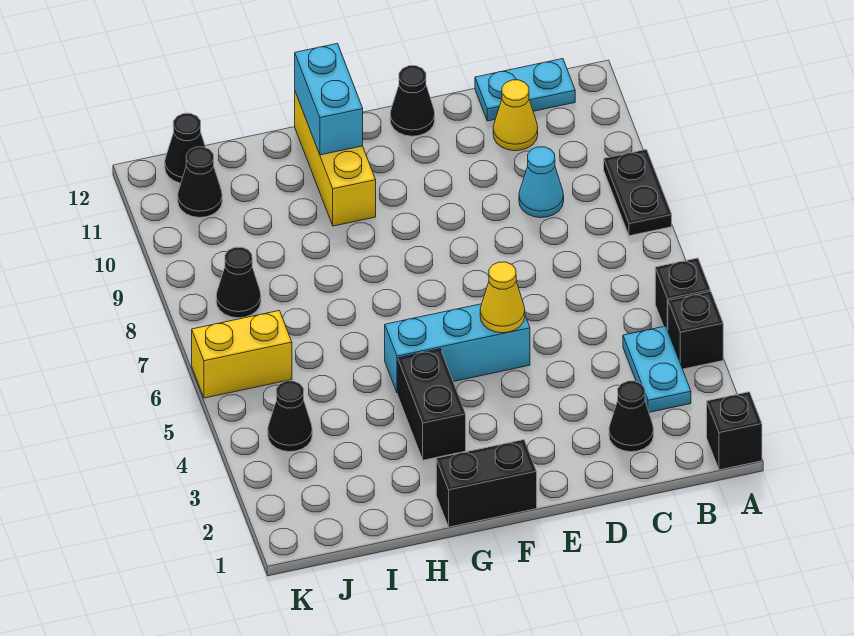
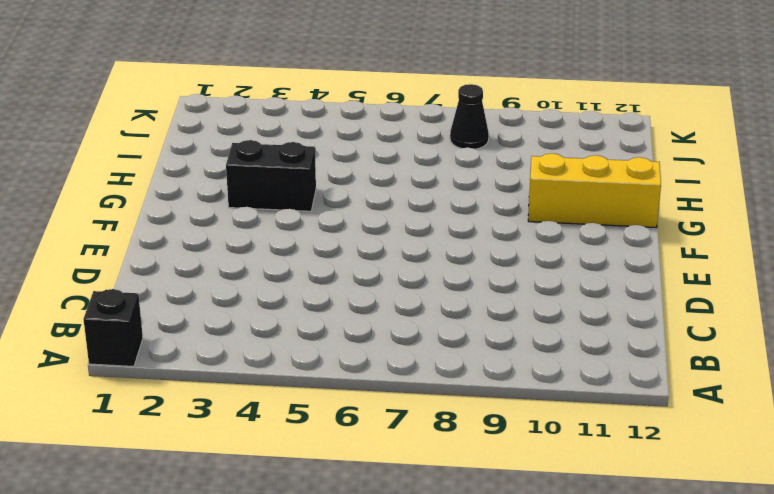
none -> black 1x1 brick [668,291,723,369]
none -> black 1x1 brick [655,258,710,330]
none -> black 1x2 plate [604,149,672,236]

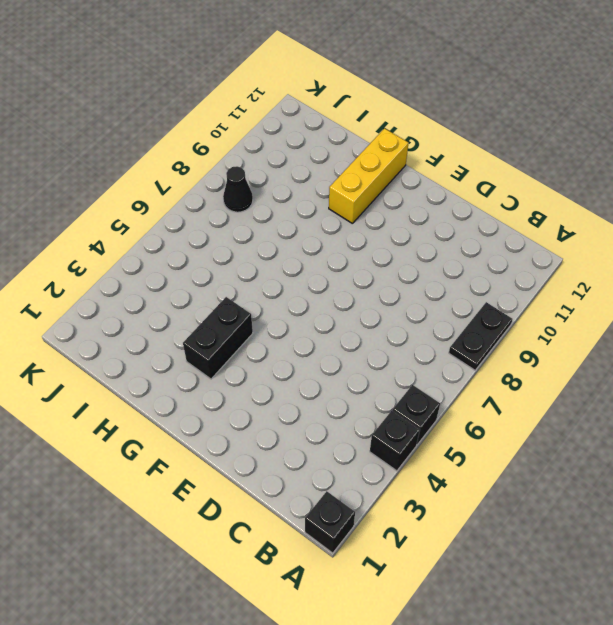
none -> cyan 1x2 plate [623,326,691,412]
none -> cyan 1x2 plate [475,59,575,121]
none -> black 1x1 cone [609,381,654,452]

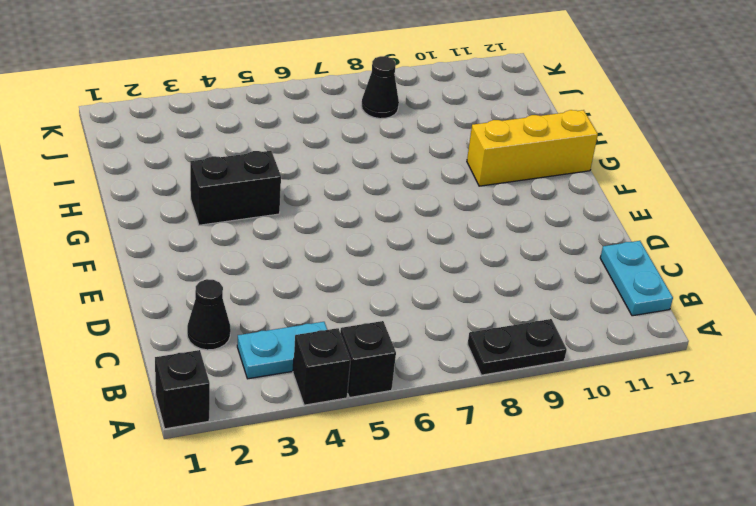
none -> cyan 1x1 cone [519,147,564,218]
none -> yellow 1x1 cone [493,80,538,151]
none -> cyan 1x3 brick [385,304,530,393]

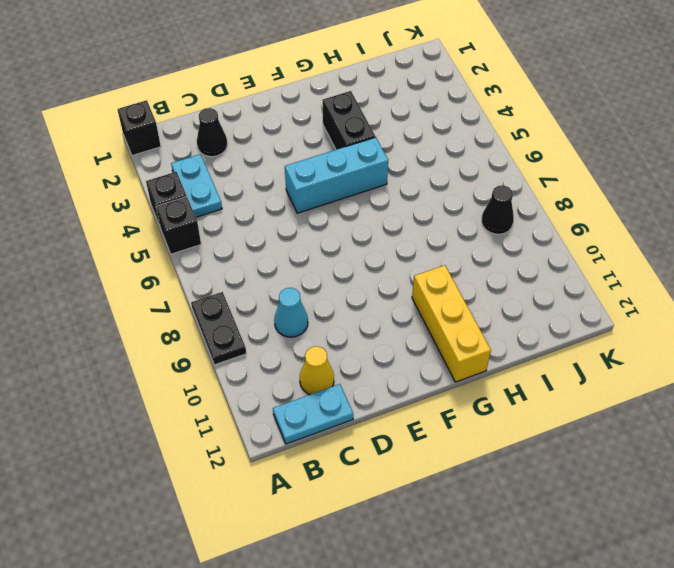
none -> black 1x1 cone [390,66,435,136]
none -> black 1x2 brick [436,440,537,527]
none -> black 1x1 cone [268,381,312,452]

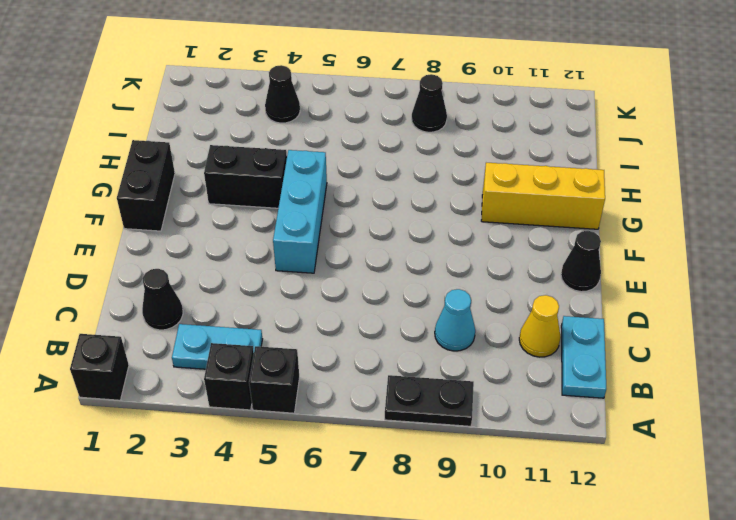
none -> yellow 1x2 brick [192,311,292,398]
none -> black 1x1 cone [178,147,222,217]
none -> black 1x1 cone [165,113,206,183]

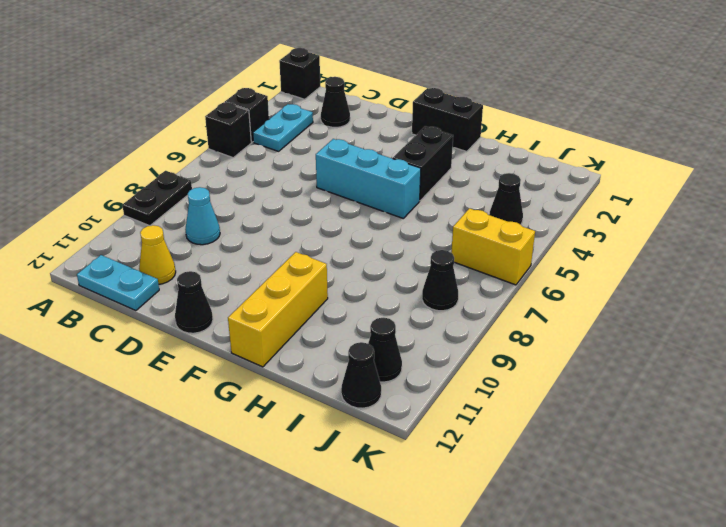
none -> yellow 1x1 cone [480,262,525,333]
none -> cyan 1x2 brick [295,44,363,155]

